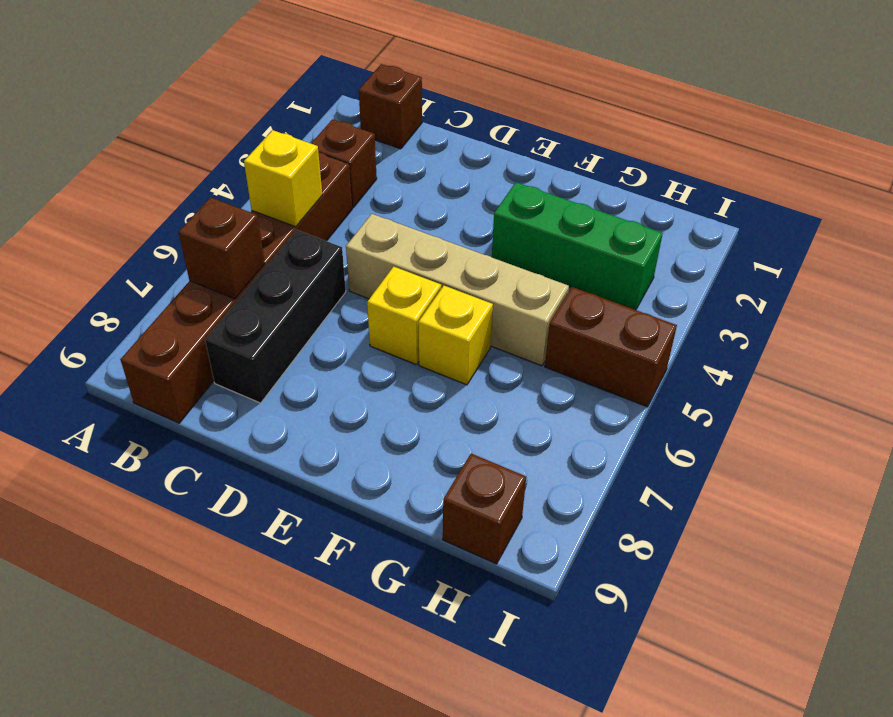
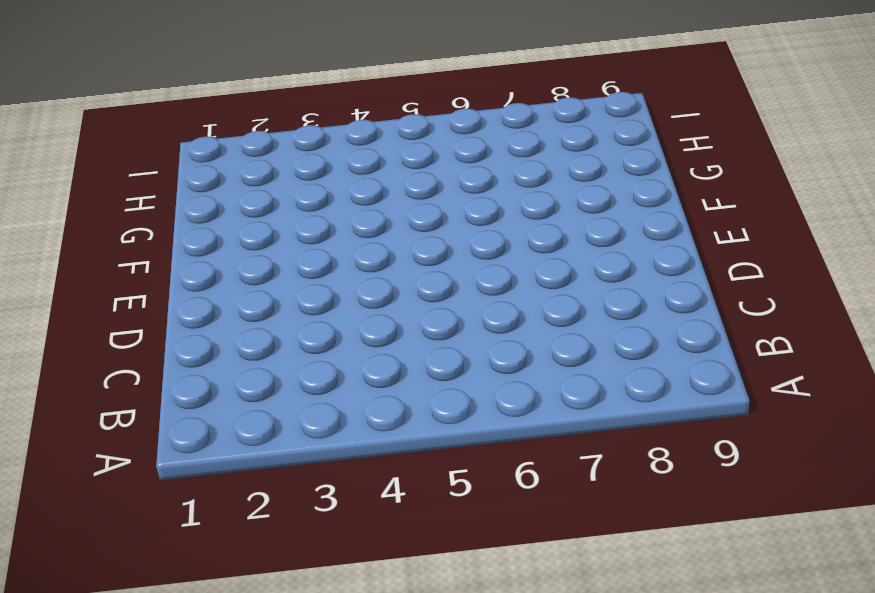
none -> brown 1x1 brick [359,64,422,149]
none -> brown 1x1 brick [311,119,377,208]
none -> brown 1x6 brick [120,152,352,423]

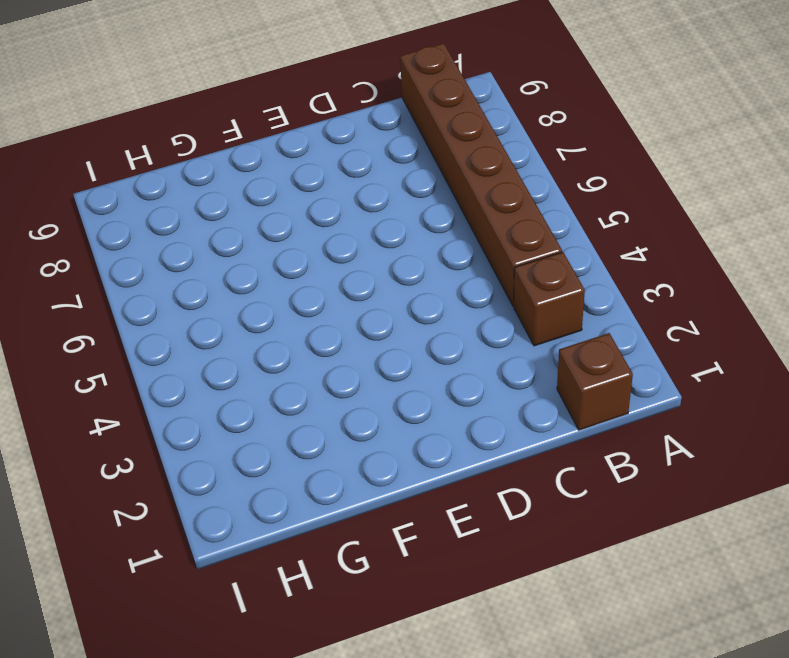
none -> black 1x3 brick [205,230,346,403]
none -> tan 1x4 brick [346,214,569,366]
none -> yellow 1x1 brick [367,267,441,365]

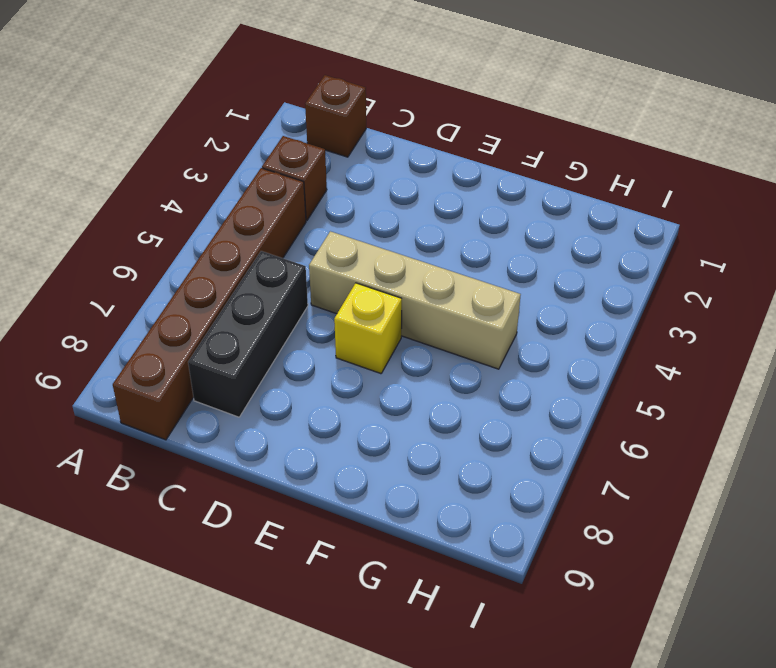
none -> green 1x3 brick [492,182,663,310]
none -> yellow 1x1 brick [418,286,493,385]
none -> brown 1x2 brick [545,287,677,407]

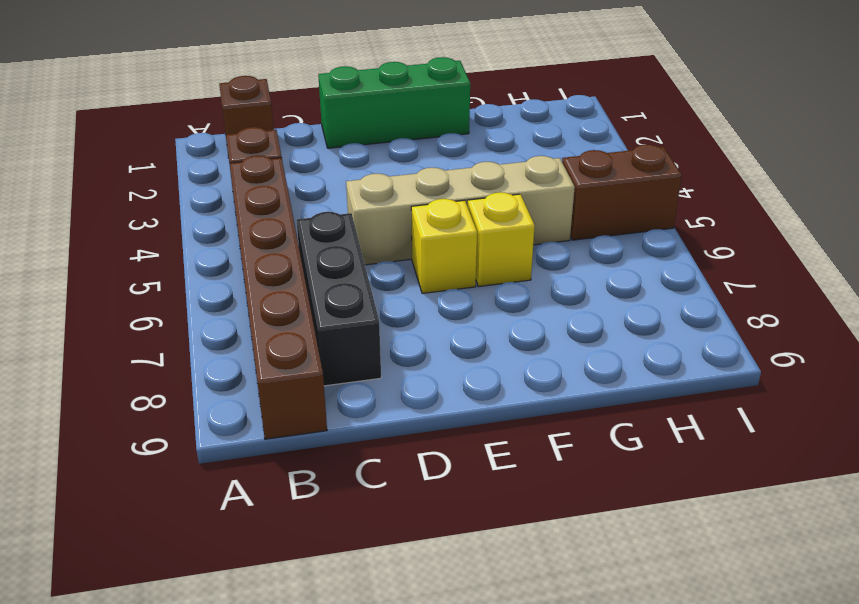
green 1x3 brick [318,57,470,148] -> green 1x3 brick moved to [492,182,663,310]
none -> brown 1x1 brick [443,454,526,564]
none -> yellow 1x1 brick [244,130,322,227]
none -> brown 1x1 brick [179,197,265,299]

